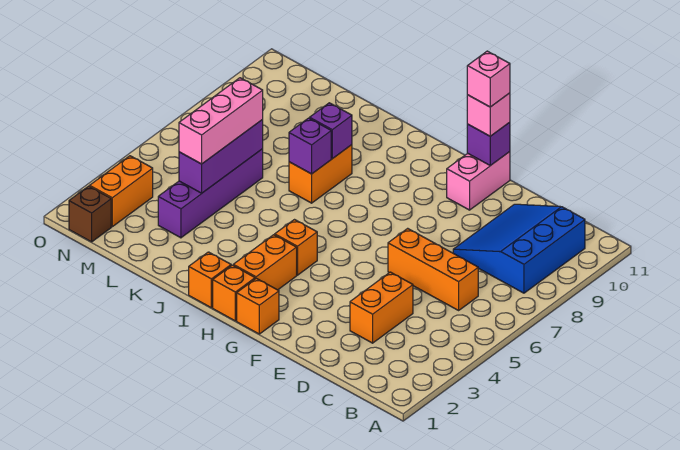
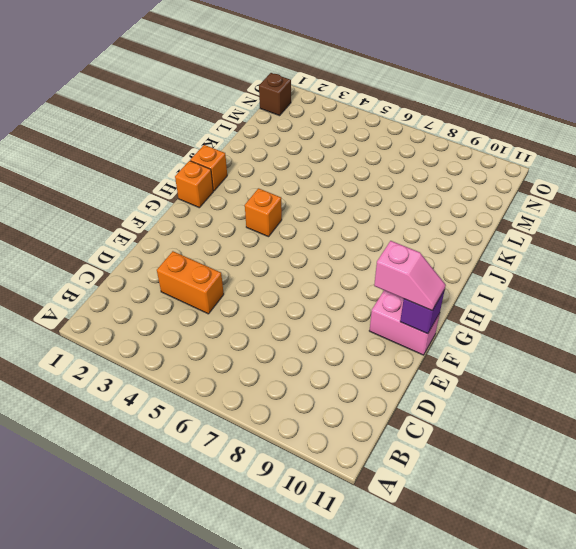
pink 1x2 slope [374,241,446,310] -> pink 1x1 brick [467,93,510,136]
none -> blue 3x3 slope [453,204,585,293]
none -> orange 1x3 brick [388,228,478,310]
none -> orange 1x1 brick [237,278,279,334]

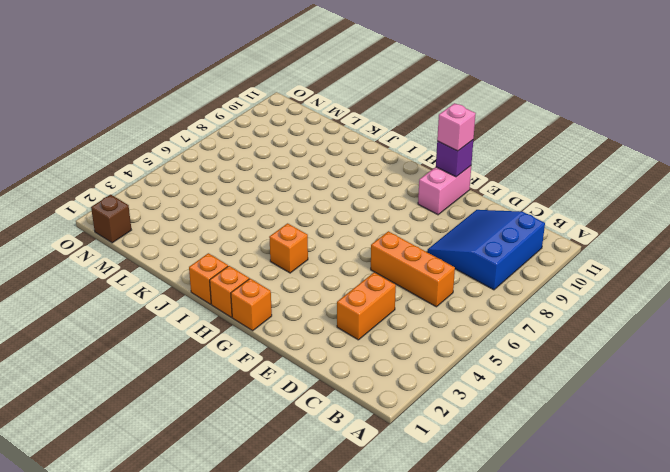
none -> orange 1x2 brick [233,235,297,290]
none -> orange 1x2 brick [289,145,352,203]
none -> purple 1x4 brick [158,149,263,238]

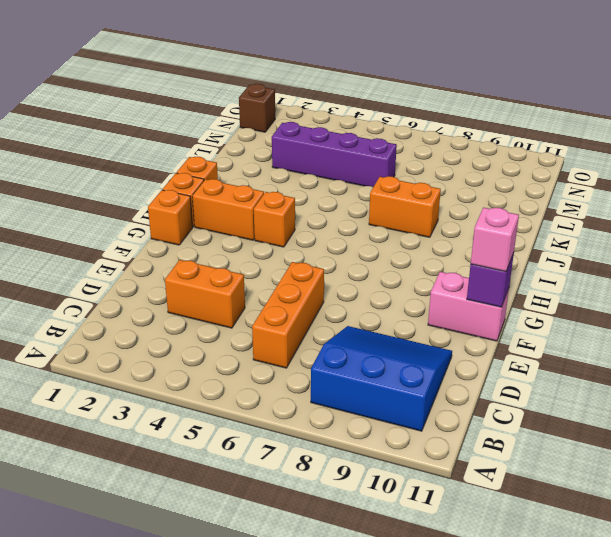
none -> orange 1x2 brick [90,156,153,227]
none -> purple 1x1 brick [289,118,331,174]
none -> purple 1x1 brick [310,103,352,159]

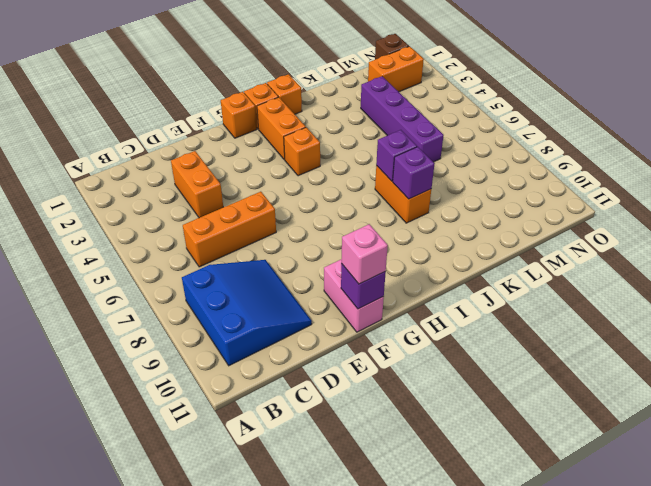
orange 1x2 brick [368,46,424,92] -> orange 1x2 brick turned to [90,156,153,227]
none -> purple 1x3 brick [179,120,263,193]
none -> pink 1x3 brick [179,78,263,164]
none -> pink 1x1 brick [467,51,510,107]

